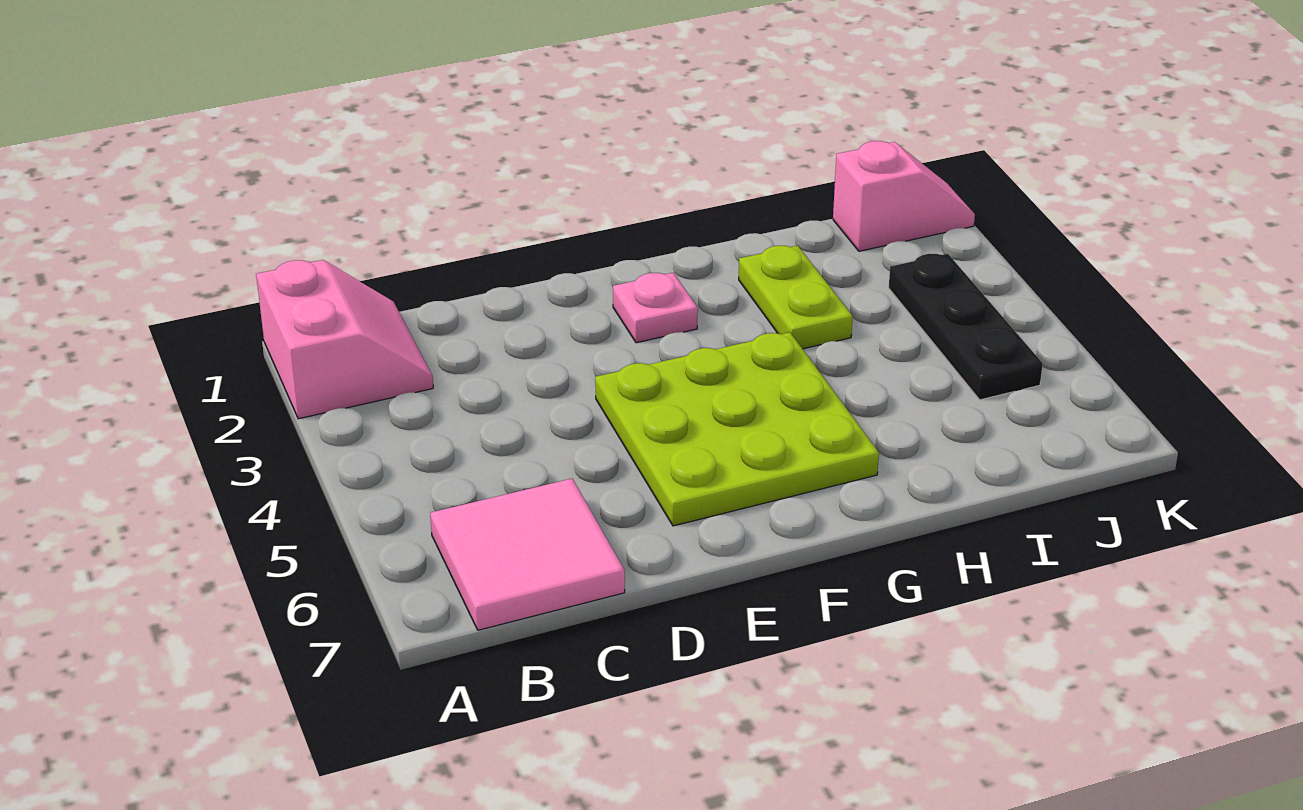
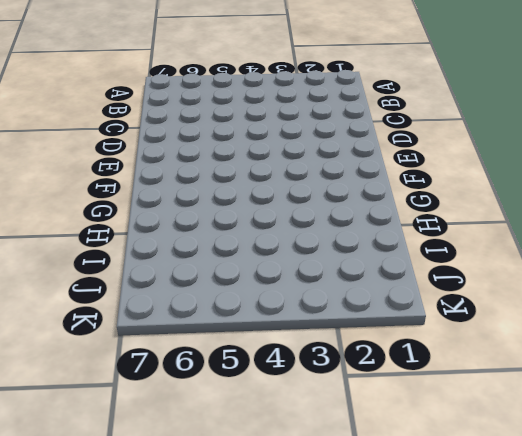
none -> pink 2x2 slope [256,260,433,419]
none -> pink 2x2 tile [430,479,625,630]

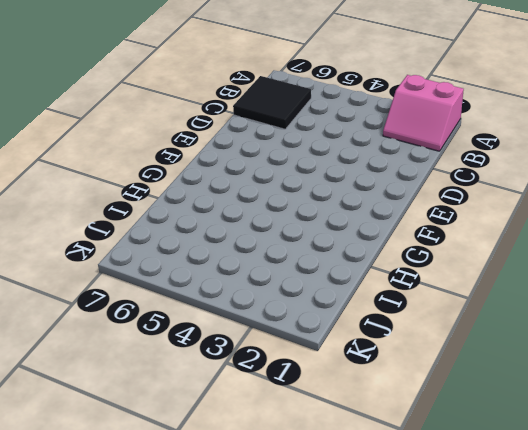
black 2x2 tile [233,76,311,129] -> pink 2x2 tile [430,479,625,630]
none -> lime 3x3 plate [595,332,879,526]
none -> pink 1x1 plate [613,273,698,343]

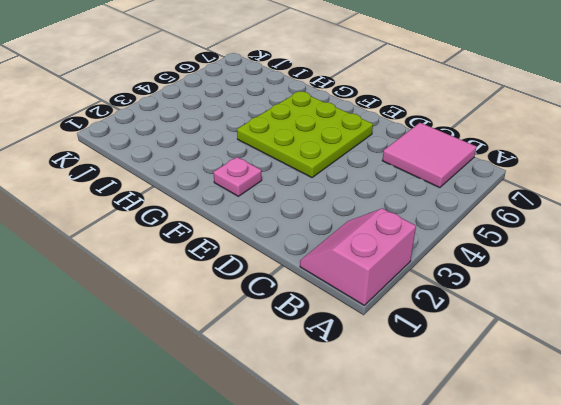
none -> lime 1x2 plate [739,246,853,349]
none -> pink 1x2 slope [833,141,975,251]

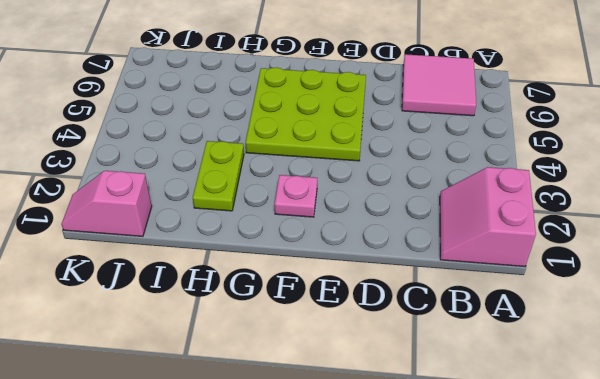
none -> black 1x3 plate [889,254,1043,400]

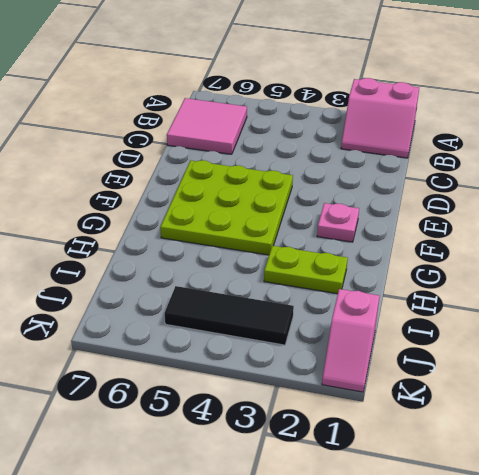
black 1x3 tile [164,286,294,345] -> black 1x3 plate [889,254,1043,400]

